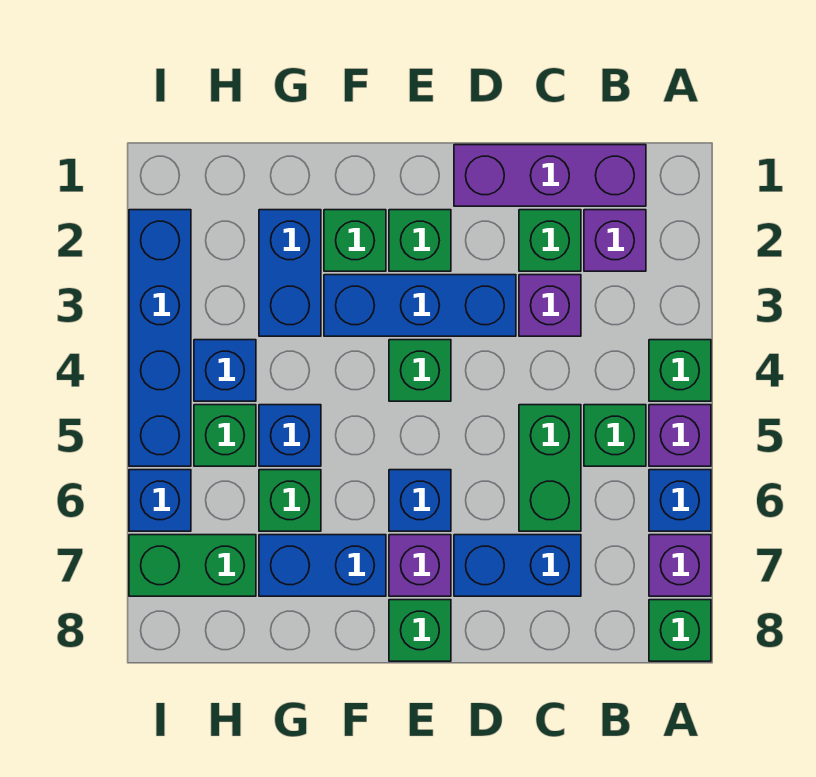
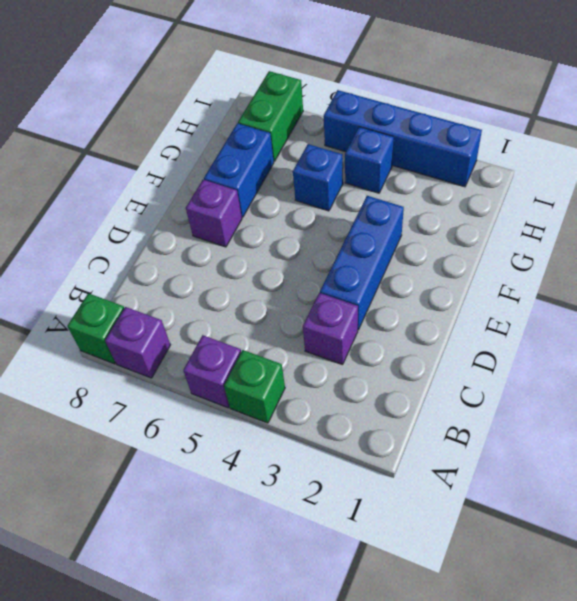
none -> blue 1x1 brick [649,470,711,531]
none -> purple 1x3 brick [454,145,646,206]
none -> purple 1x1 brick [584,210,646,271]

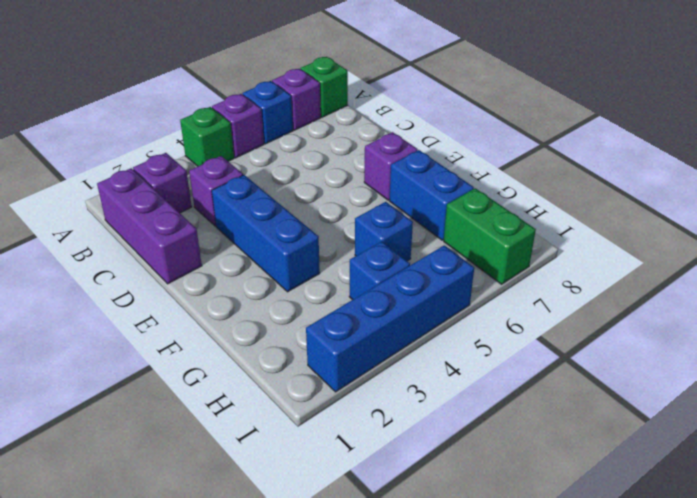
none -> green 1x1 brick [584,405,646,466]
none -> green 1x1 brick [519,210,581,271]
none -> green 1x2 brick [519,405,581,531]

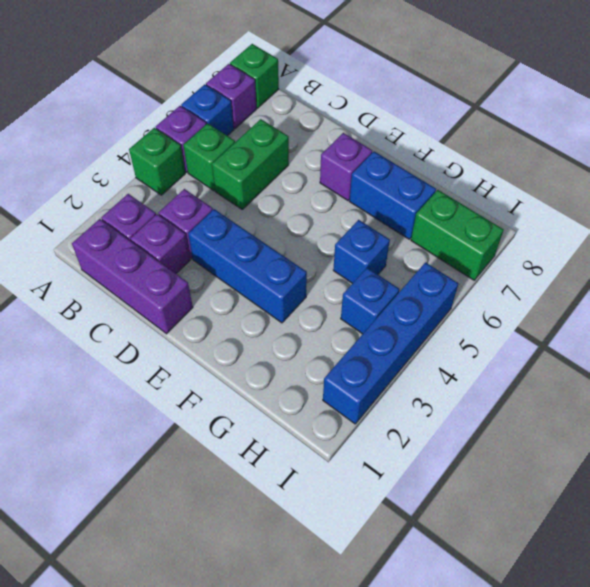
purple 1x1 brick [130,214,190,273] -> green 1x1 brick [519,210,581,271]
none -> blue 1x2 brick [454,535,581,596]
none -> green 1x1 brick [389,210,451,271]
none -> green 1x1 brick [389,340,451,401]

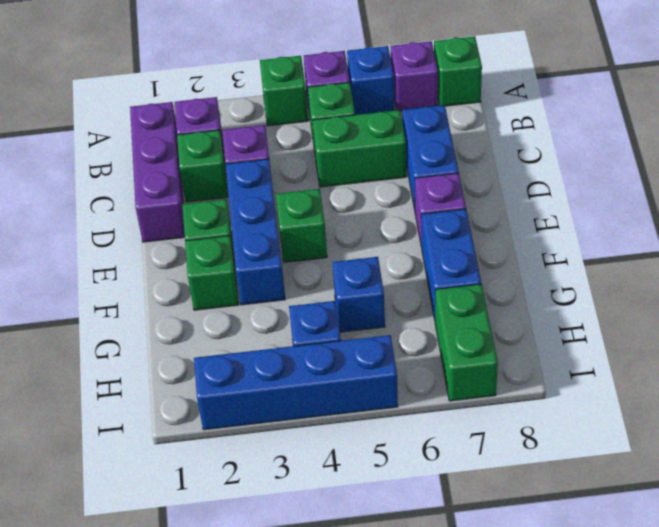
none -> blue 1x1 brick [389,470,451,531]
none -> green 1x1 brick [389,600,451,661]
none -> blue 1x2 brick [259,210,321,336]

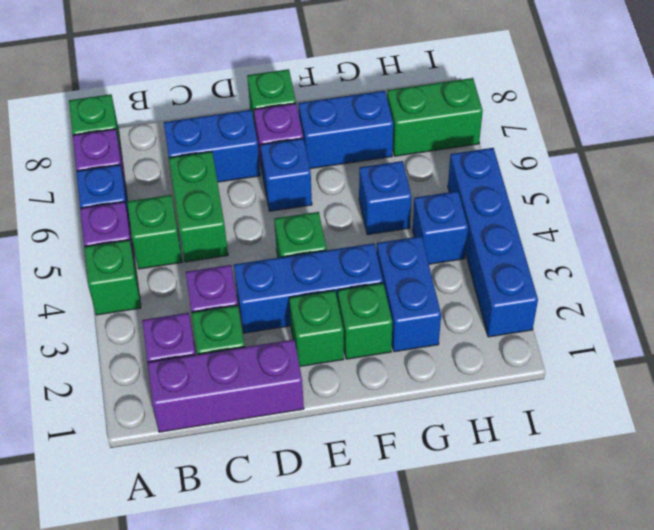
none -> green 1x1 brick [259,470,321,531]
none -> green 1x1 brick [194,405,256,466]
none -> blue 1x1 brick [129,470,191,531]

